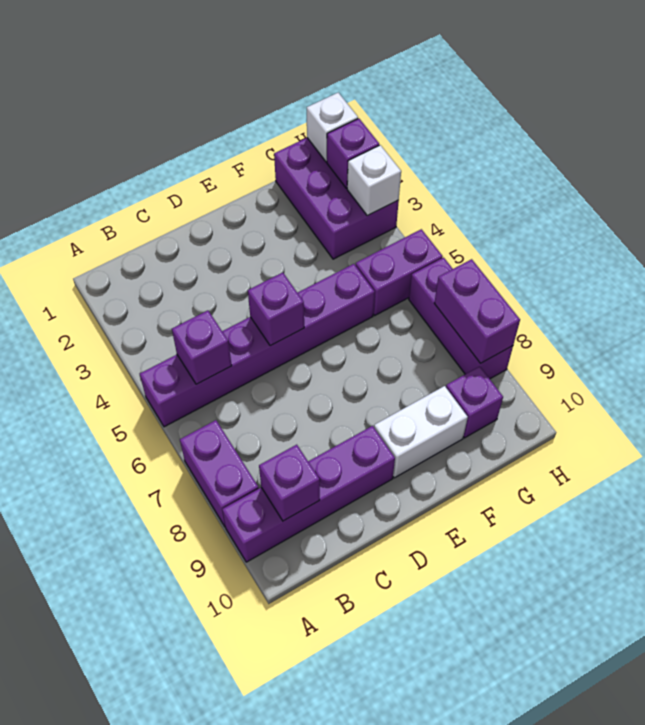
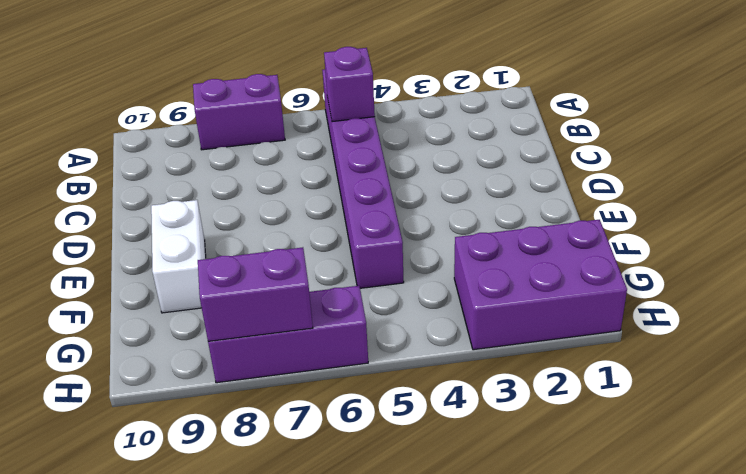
none -> purple 1x4 brick [222,426,395,562]
none -> purple 1x2 brick [356,229,443,315]
none -> purple 1x1 brick [446,366,503,438]

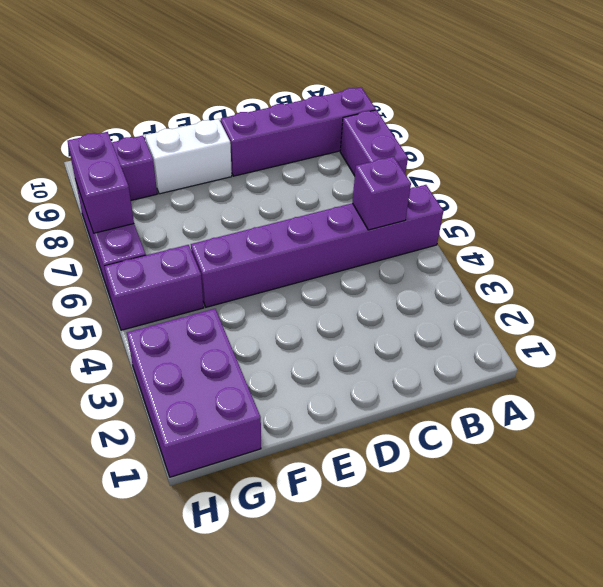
none -> purple 1x1 brick [259,445,320,521]
none -> purple 1x1 brick [248,273,304,346]
none -> white 1x1 brick [307,93,358,162]

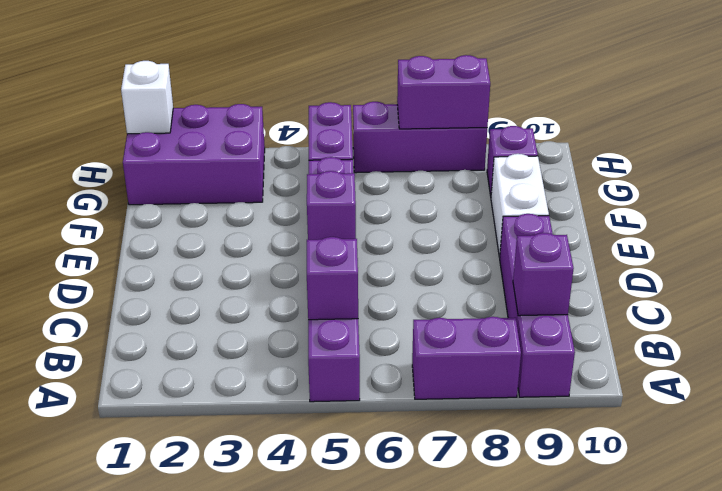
none -> purple 1x1 brick [327,119,379,188]
none -> white 1x1 brick [347,145,401,216]

